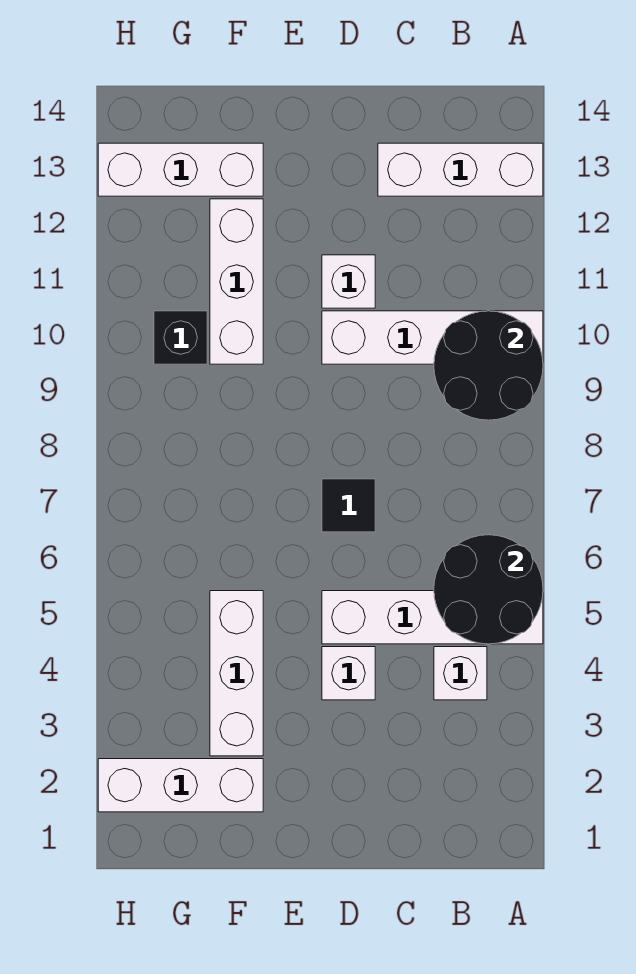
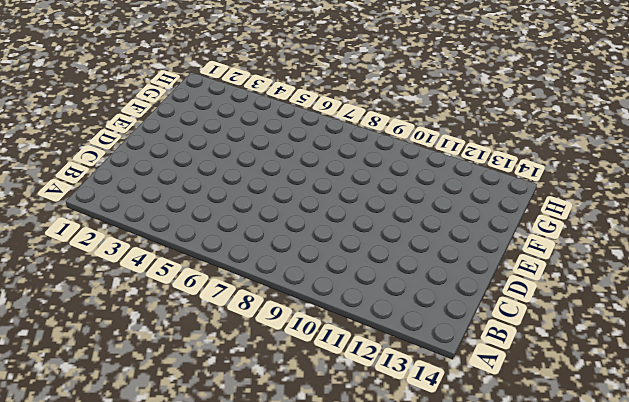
none -> white 1x4 brick [322,591,543,644]
none -> white 1x4 brick [322,311,543,364]
none -> white 1x3 brick [378,143,543,196]

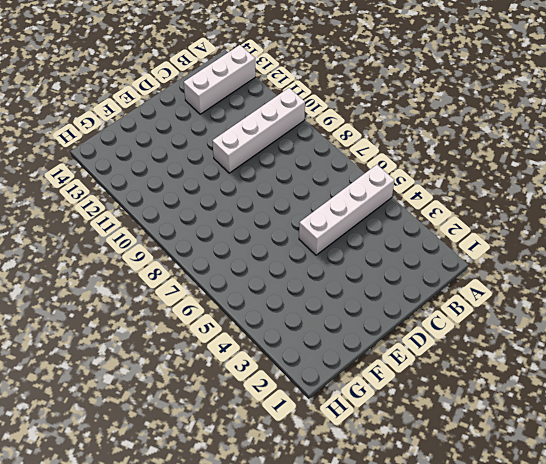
none -> white 1x1 brick [434,647,487,700]
none -> white 1x1 brick [322,647,375,700]
none -> black 1x1 tile [322,479,375,532]

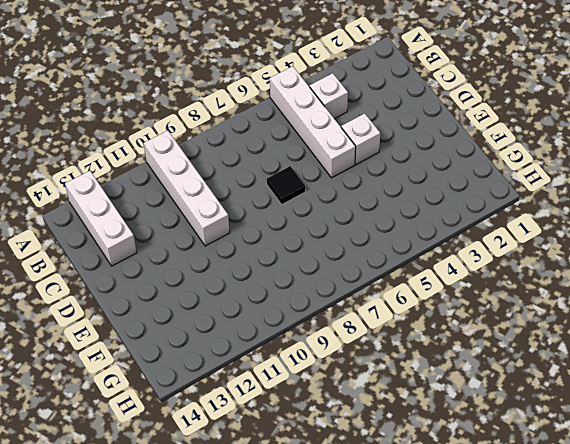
none -> white 1x1 brick [322,255,375,308]
none -> white 1x3 brick [98,759,263,812]
none -> white 1x3 brick [210,591,263,756]

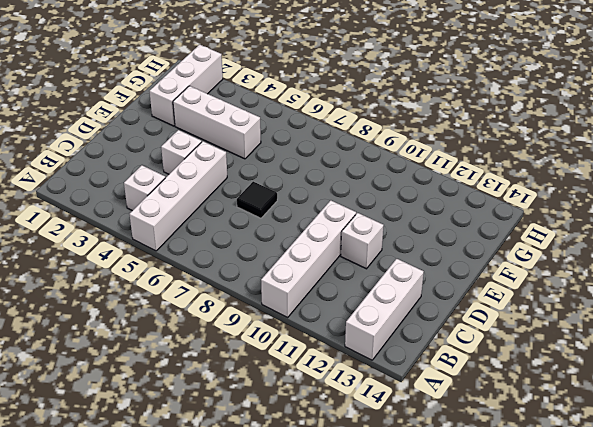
none -> white 1x3 brick [210,199,263,364]
none -> white 1x3 brick [98,143,263,196]
none -> black 1x1 brick [154,311,207,364]

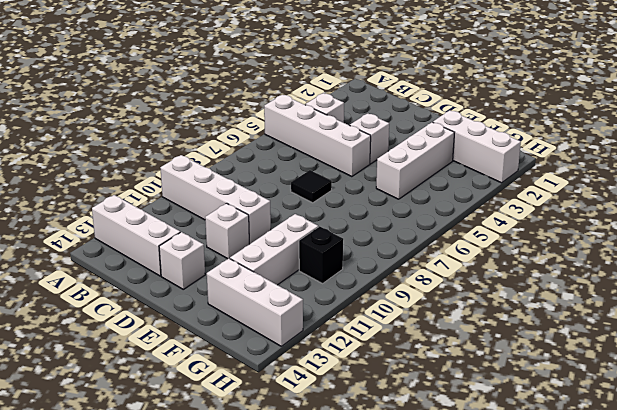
white 1x1 brick [159,232,205,289] -> none
none -> black 2x2 round brick [434,535,543,644]
none -> black 2x2 round brick [434,311,543,420]

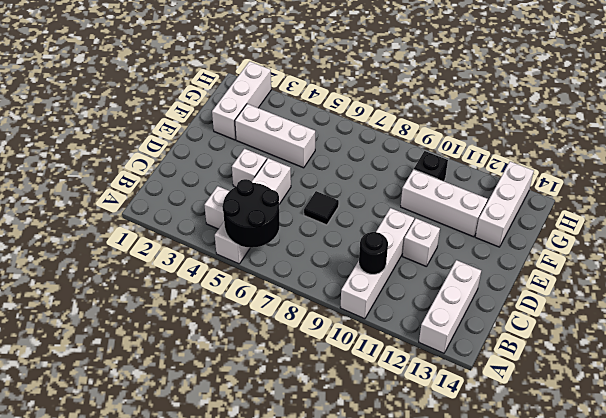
black 1x1 round brick [359,232,388,274] -> black 2x2 round brick [434,311,543,420]

